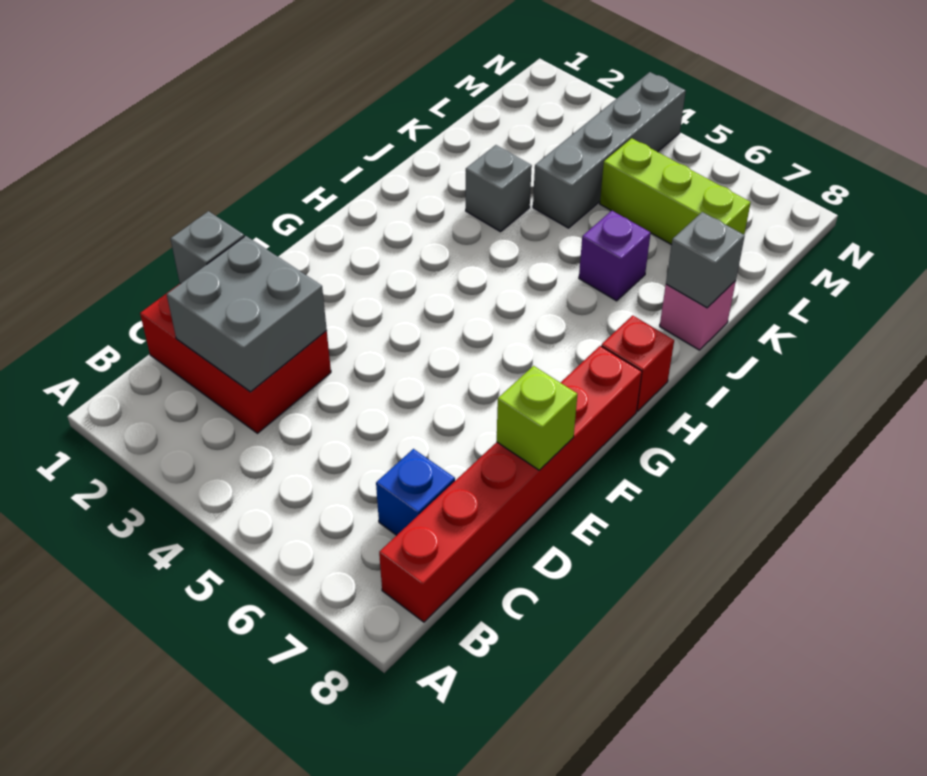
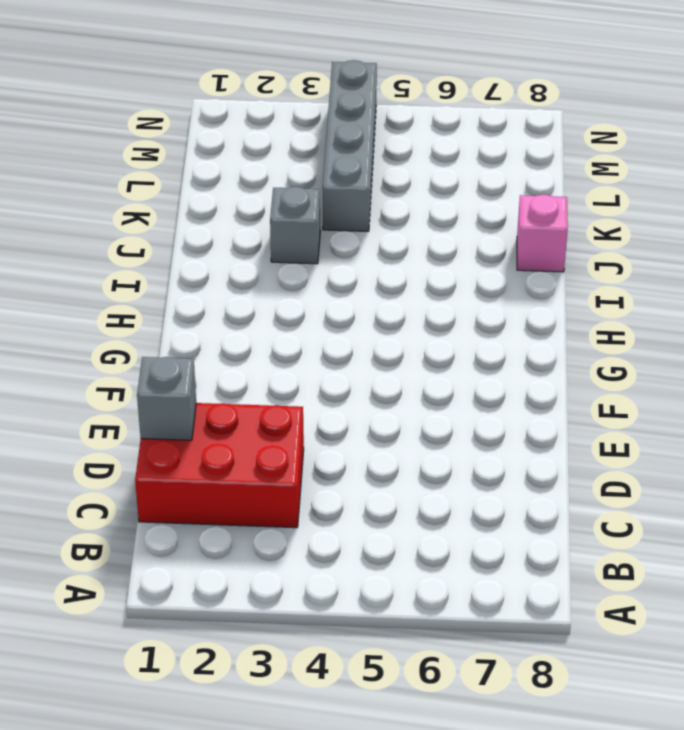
none -> red 1x6 brick [379,346,642,622]
none -> blue 1x1 brick [376,449,455,535]
none -> red 1x1 brick [601,315,674,411]

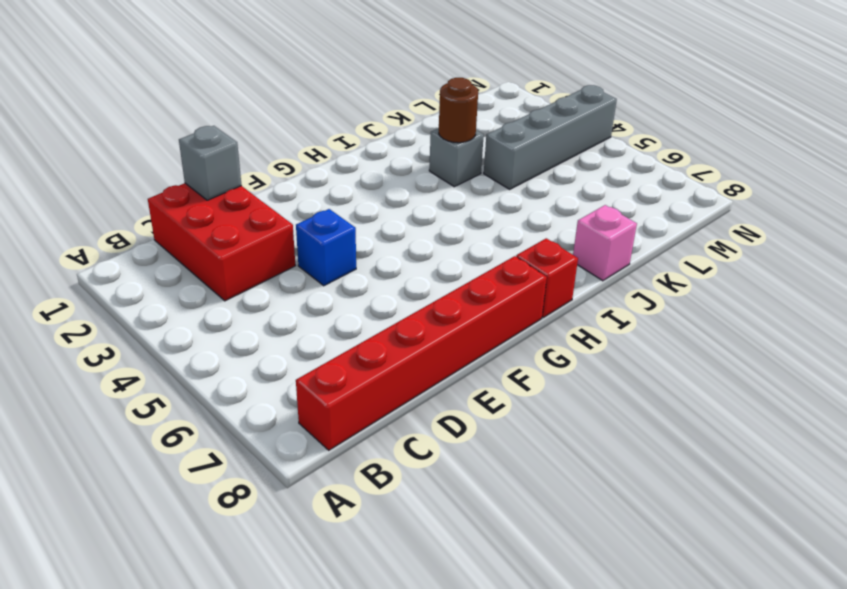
blue 1x1 brick [296,209,356,286] -> blue 1x1 brick moved to [376,449,455,535]
brown 1x1 round brick [439,78,478,143] -> none
none -> purple 1x1 brick [579,211,651,301]
none -> lime 1x3 brick [600,138,751,245]
none -> grey 2x2 brick [167,236,327,392]

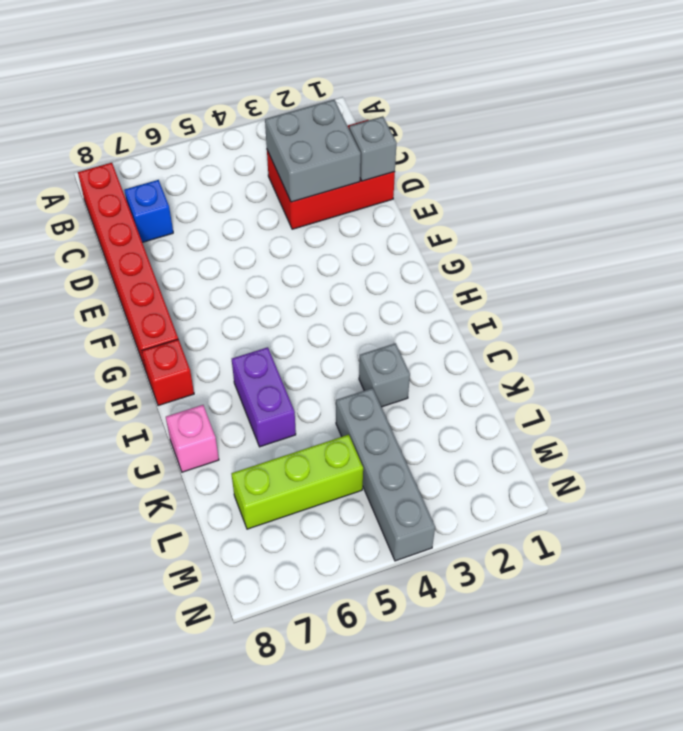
purple 1x2 brick [232,347,296,447] -> purple 1x1 brick [579,211,651,301]
none -> lime 1x1 brick [497,366,577,470]
none -> grey 1x1 brick [666,212,745,308]

